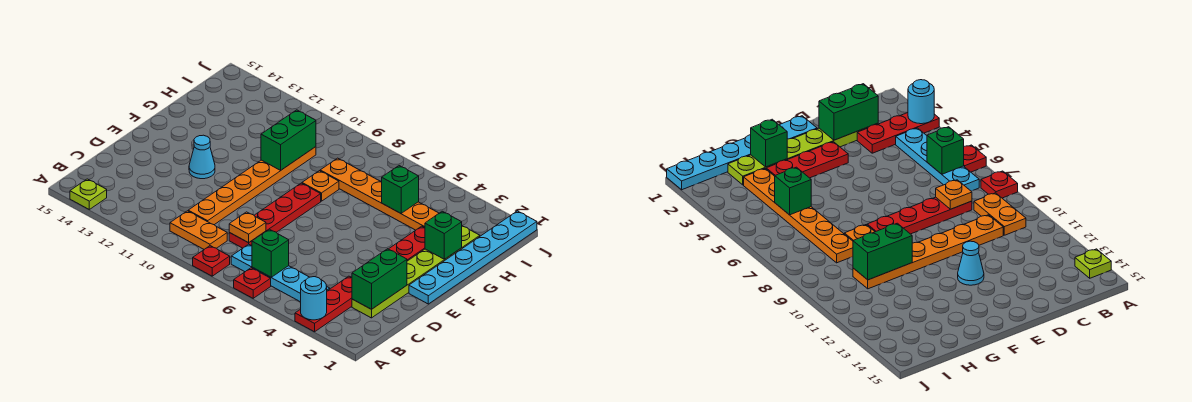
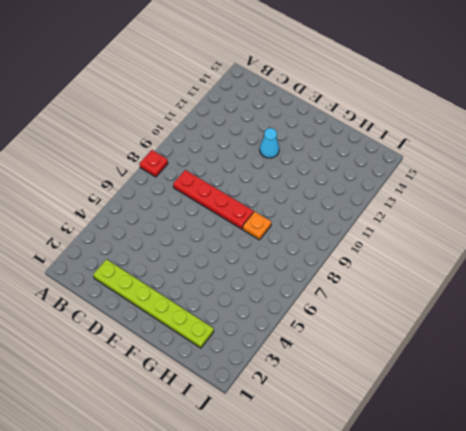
none -> red 1x3 plate [295,276,352,332]
none -> red 1x1 plate [234,268,271,298]
none -> lime 1x1 plate [70,179,107,209]

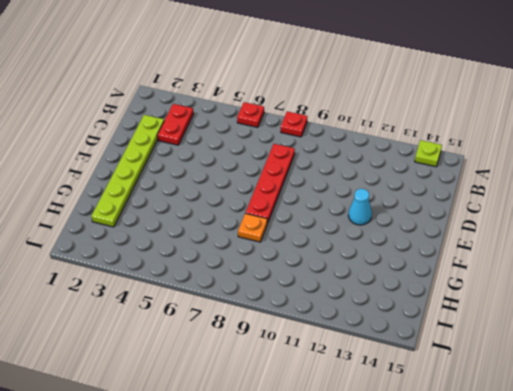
red 1x2 plate [157,104,193,145] -> red 1x3 plate [295,276,352,332]
none -> cyan 1x4 plate [231,244,330,302]
none -> orange 1x2 plate [170,211,227,249]
none -> orange 1x6 plate [188,147,316,225]

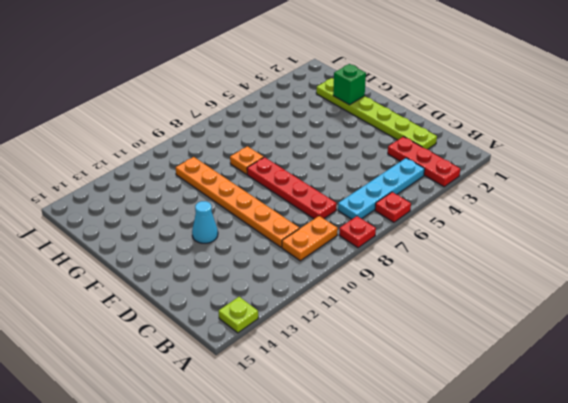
none -> cyan 1x6 plate [409,211,537,304]
none -> red 1x3 plate [389,226,425,261]
none -> orange 1x6 plate [320,158,439,230]

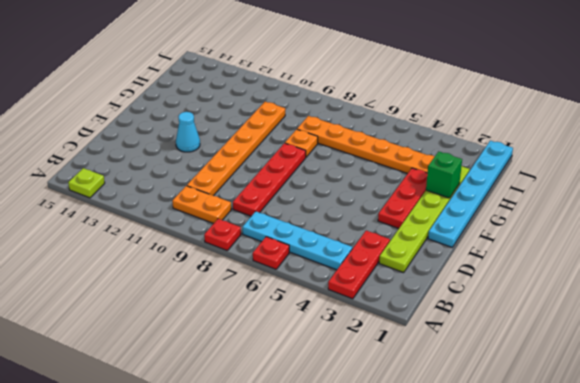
none -> cyan 1x1 round brick [301,277,327,320]
none -> green 1x1 brick [252,229,289,277]
none -> green 1x2 brick [352,249,407,309]

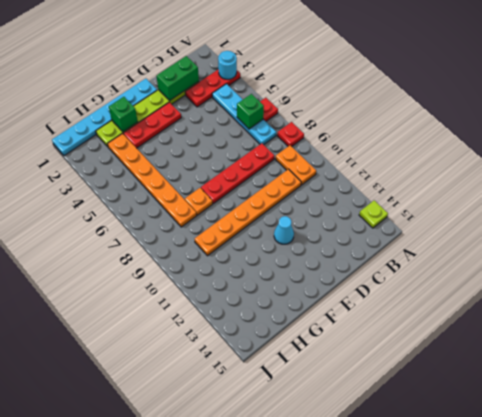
none -> orange 1x1 plate [229,212,266,243]
none -> green 1x2 brick [261,110,316,170]
none -> green 1x1 brick [382,166,419,213]

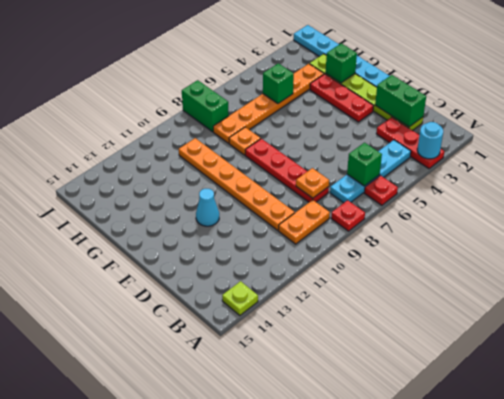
green 1x2 brick [182,80,229,132] -> green 1x2 brick moved to [261,110,316,170]

